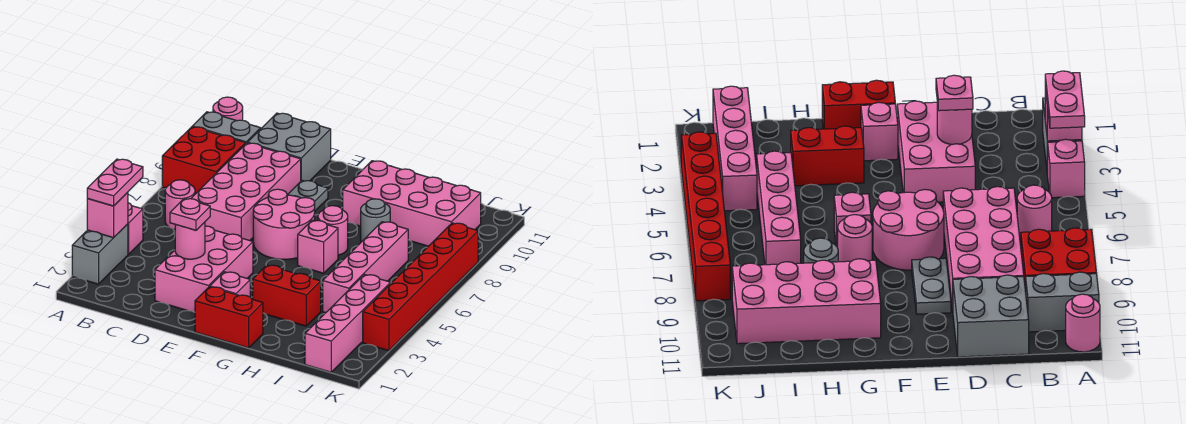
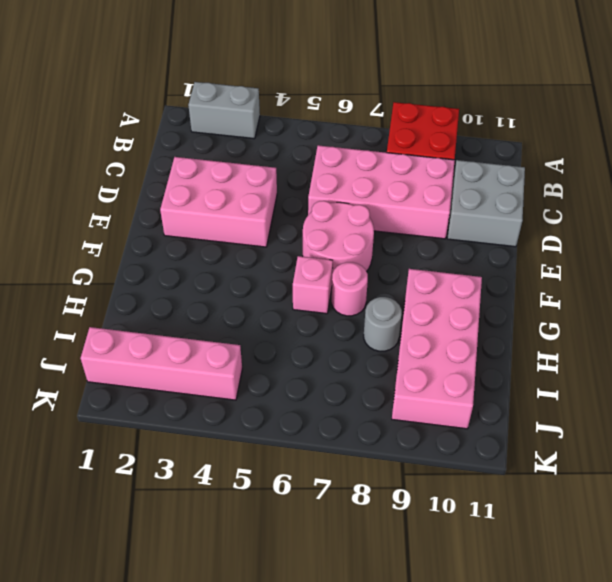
none -> pink 1x1 brick [128,203,143,254]
none -> grey 1x2 brick [192,112,261,144]
none -> pink 1x1 round brick [213,97,243,121]

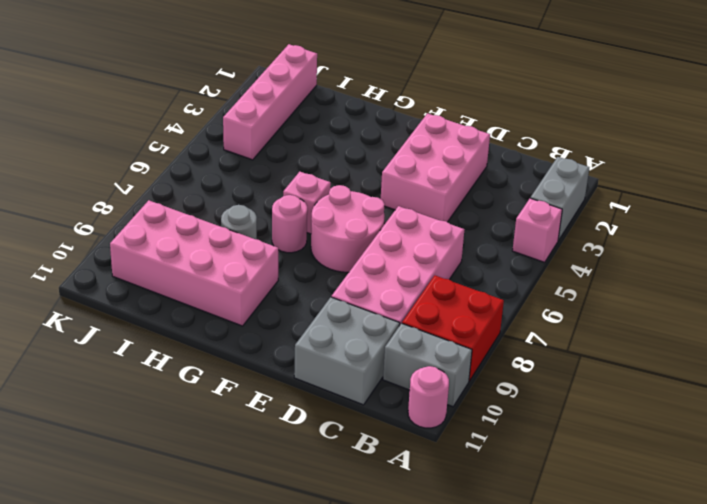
none -> pink 1x1 round brick [165,180,195,229]
none -> grey 1x2 plate [288,180,328,211]
none -> red 1x2 brick [195,287,263,348]

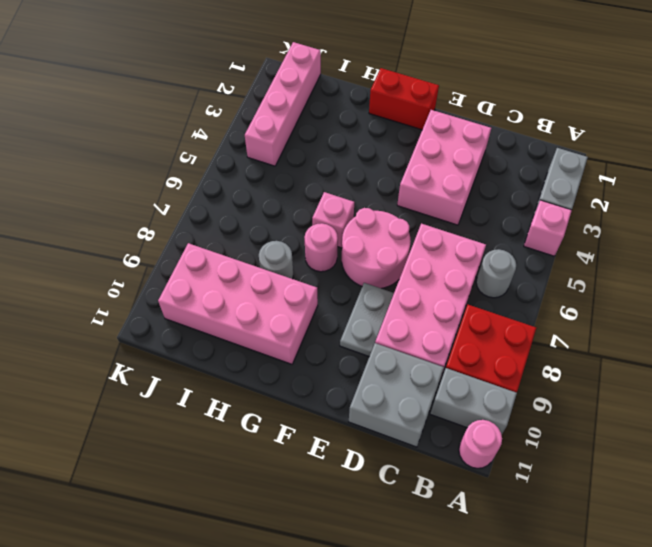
grey 1x1 round brick [476,249,516,298] -> pink 1x1 round brick [165,180,195,229]
none -> pink 1x1 brick [210,272,250,297]
none -> red 1x2 brick [253,265,321,326]
none -> pink 1x4 brick [323,222,408,313]

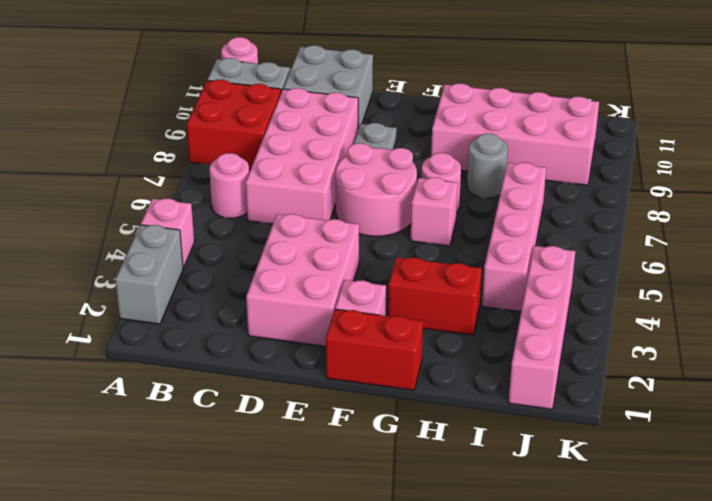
none -> red 1x6 brick [363,223,478,351]
none -> pink 1x1 brick [87,192,128,238]
none -> pink 1x1 round brick [175,222,205,259]

